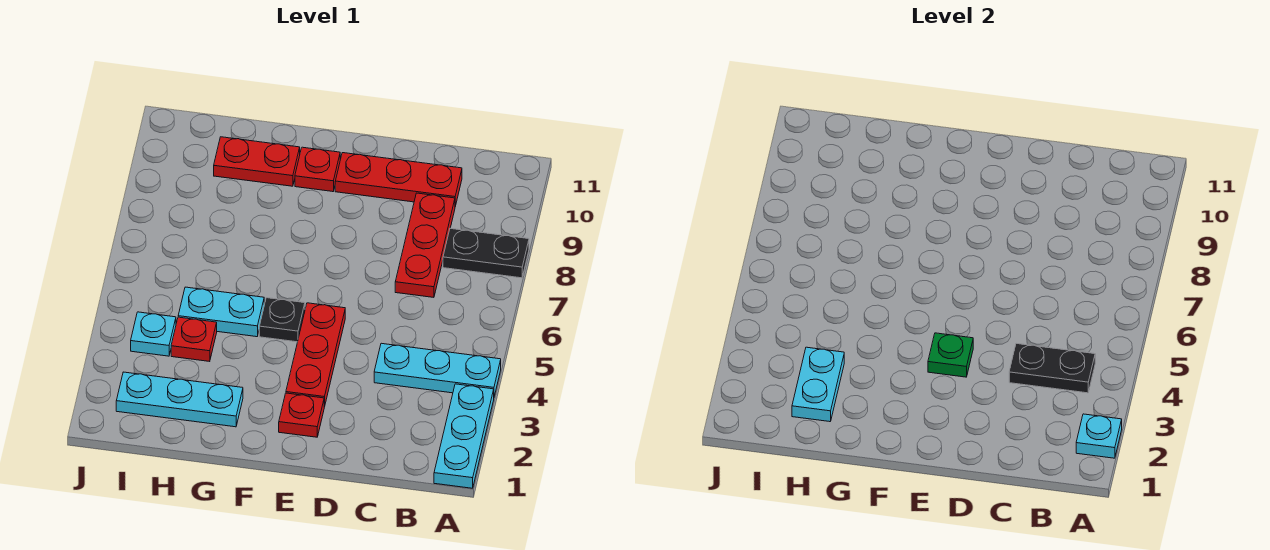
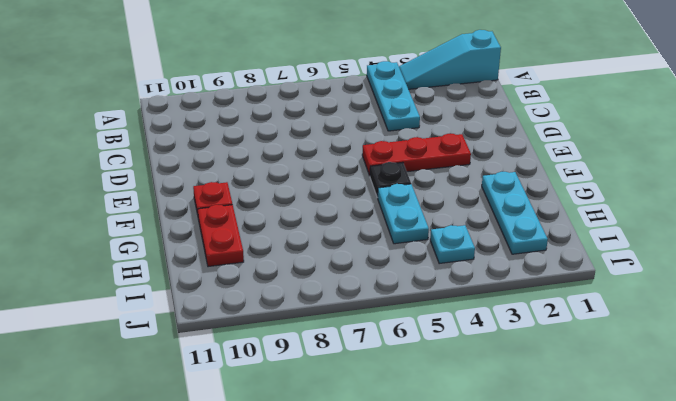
cyan 1x3 slope [399,30,501,89] -> cyan 1x3 plate [434,384,494,488]
none -> black 1x2 plate [443,228,529,278]
none -> red 1x3 plate [395,193,455,297]
none -> red 1x3 plate [335,153,462,206]

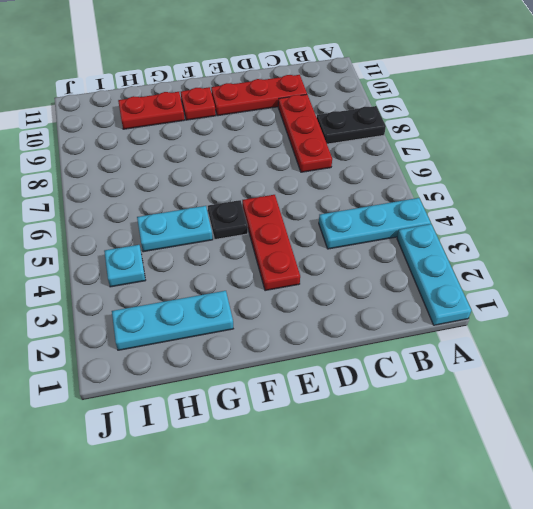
none -> red 1x1 plate [279,393,324,437]
none -> red 1x1 plate [171,317,217,362]
none -> cyan 1x1 plate [1076,414,1122,458]

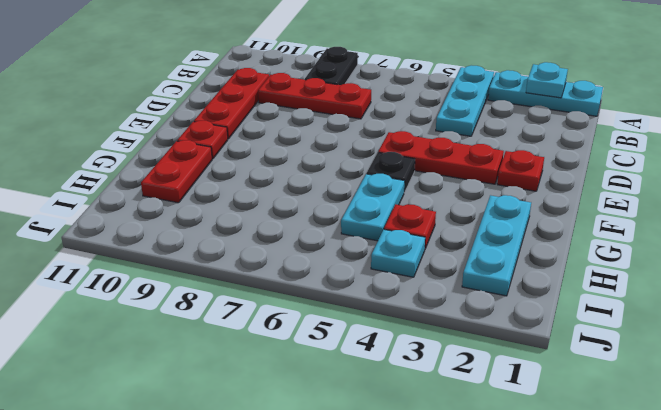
none -> black 1x2 plate [1009,343,1095,393]
none -> green 1x1 plate [928,333,973,377]
none -> cyan 1x2 plate [792,347,844,422]

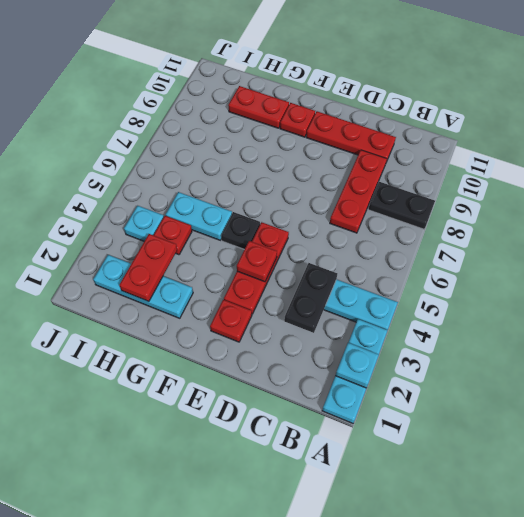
black 1x2 plate [284,263,337,333] -> black 1x2 plate turned to [1009,343,1095,393]
red 1x1 plate [237,241,277,282] -> green 1x1 plate [928,333,973,377]
red 1x2 plate [119,234,177,301] -> cyan 1x2 plate [792,347,844,422]

